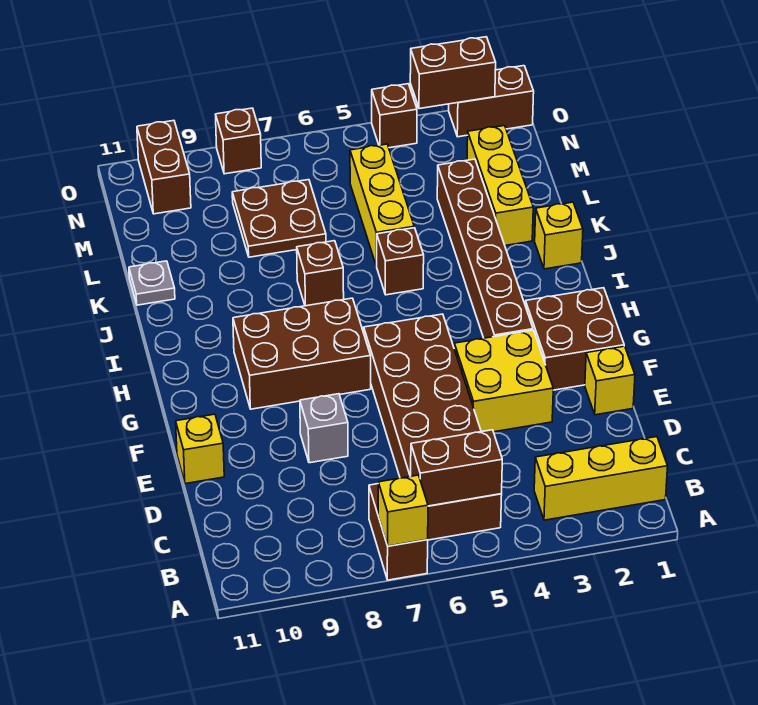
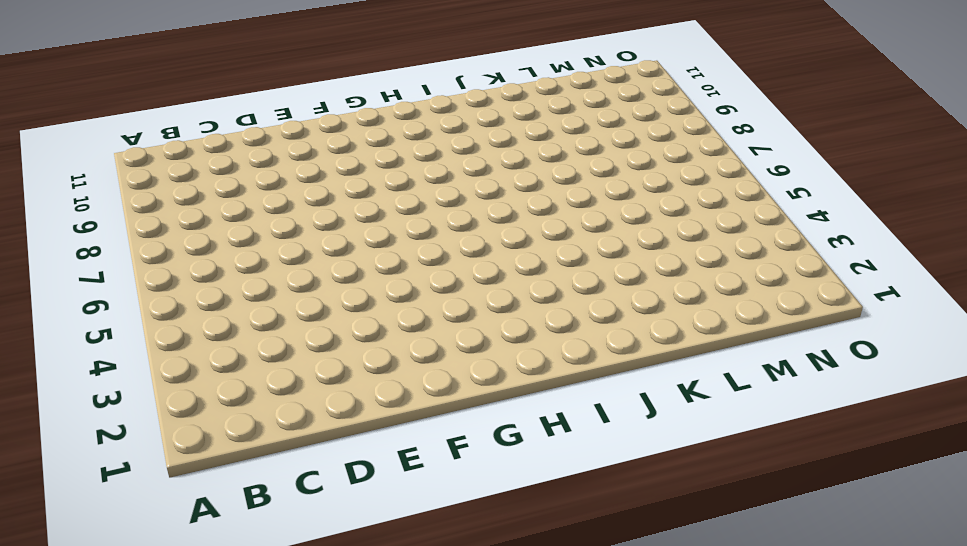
none -> brown 1x2 brick [369,484,428,580]
none -> yellow 1x3 brick [534,437,668,520]
none -> brown 2x6 brick [364,314,502,540]

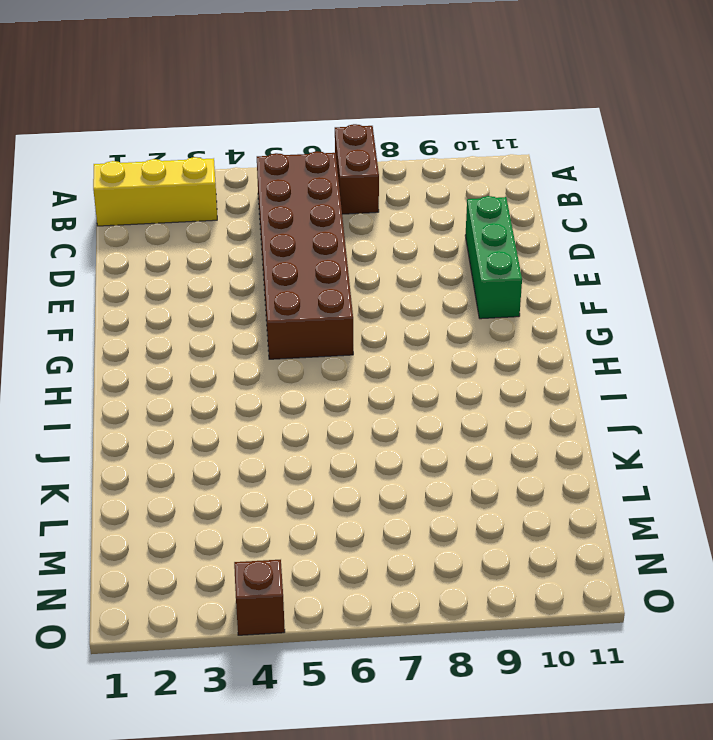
green 1x3 brick [465,196,522,319] -> none
none -> yellow 1x1 brick [585,346,635,415]
none -> yellow 2x2 brick [454,330,553,432]
none -> grey 1x1 brick [300,394,348,463]

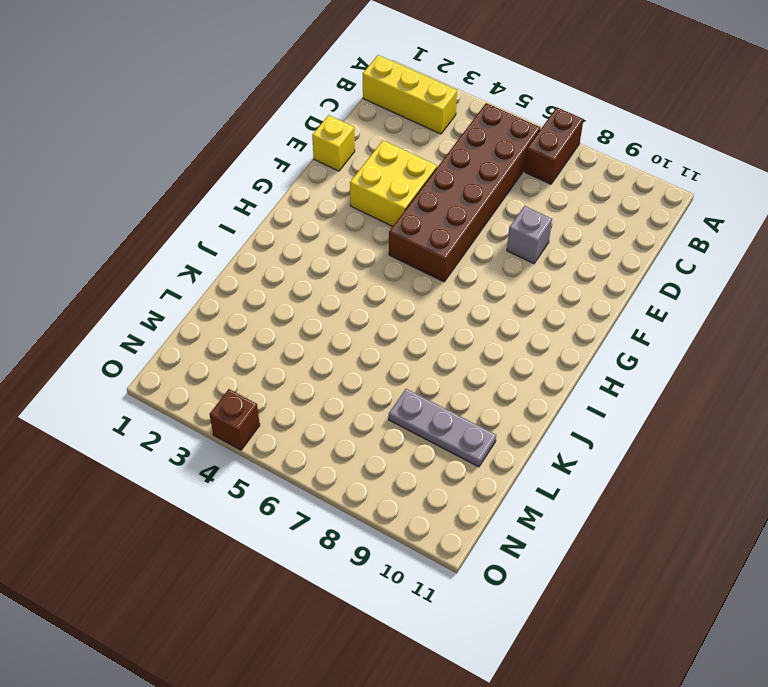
grey 1x3 plate [389,389,496,467] -> brown 2x2 plate [232,180,326,257]
none -> yellow 1x1 brick [176,414,224,484]
none -> brown 2x2 brick [525,288,624,390]
none -> brown 1x6 brick [437,159,533,338]

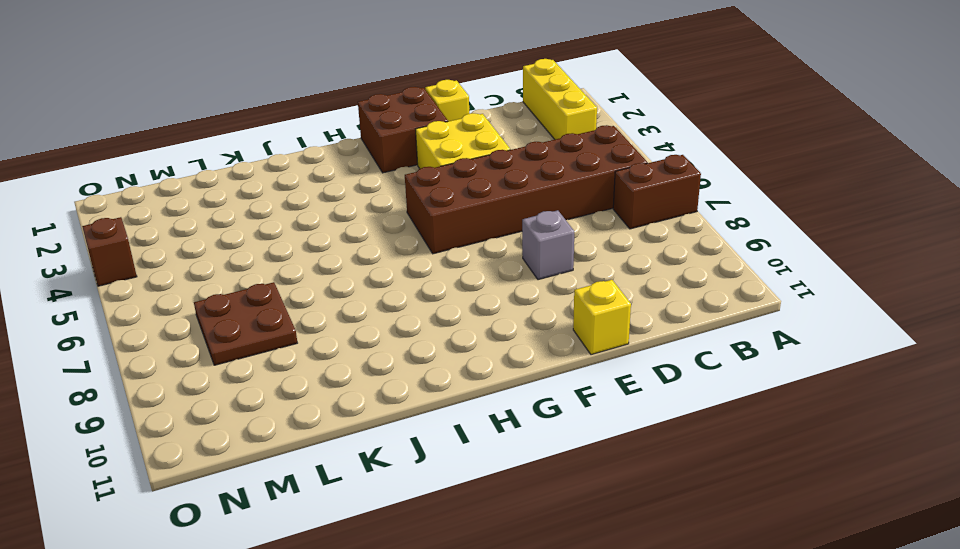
none -> brown 1x6 brick [437,159,533,338]
none -> brown 2x3 brick [233,298,371,409]
none -> yellow 1x1 brick [535,202,583,269]

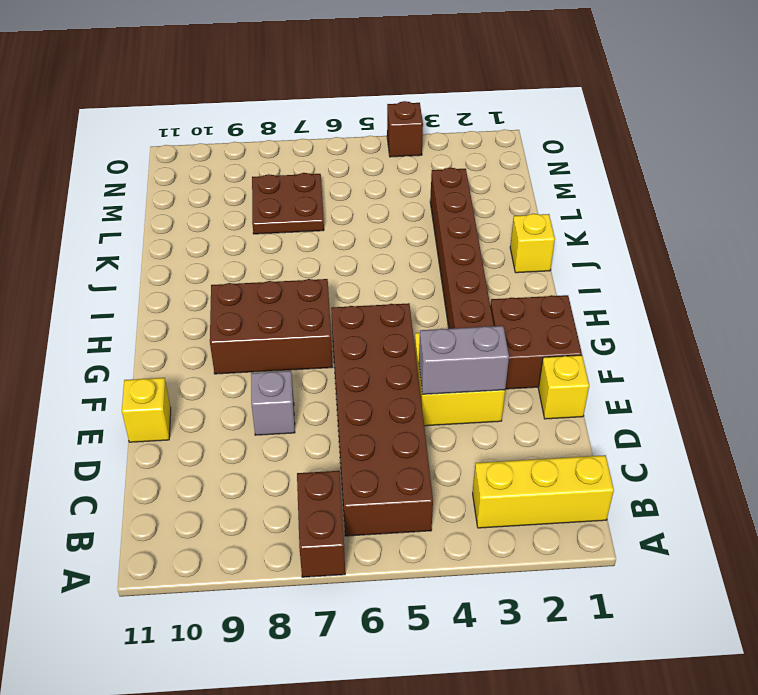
grey 1x2 brick [419,326,509,394] -> none
none -> brown 1x1 brick [377,228,424,295]
none -> brown 1x1 brick [297,241,344,306]
none -> yellow 1x3 brick [467,126,533,246]

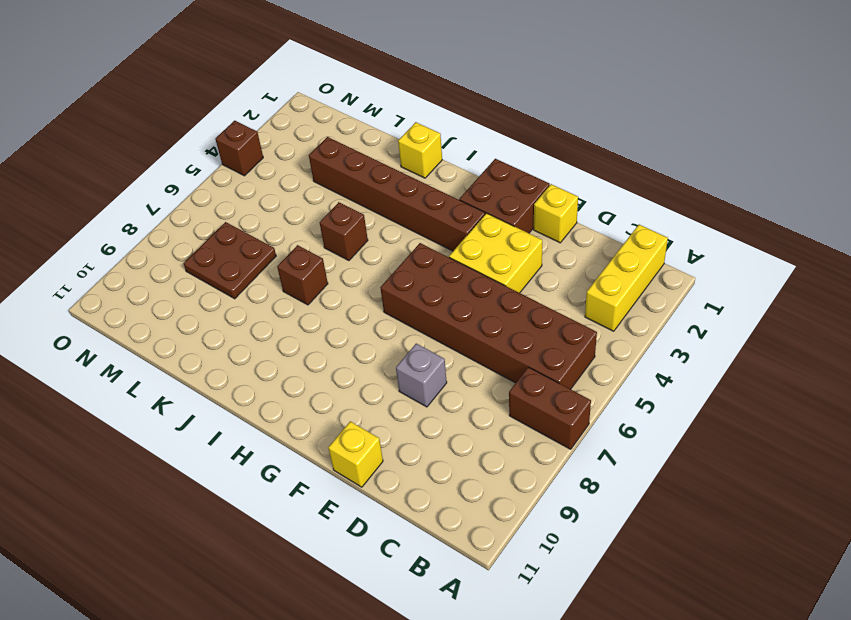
none -> brown 2x3 brick [233,298,371,409]
none -> yellow 1x3 brick [467,126,533,246]
none -> yellow 1x3 brick [350,144,414,266]

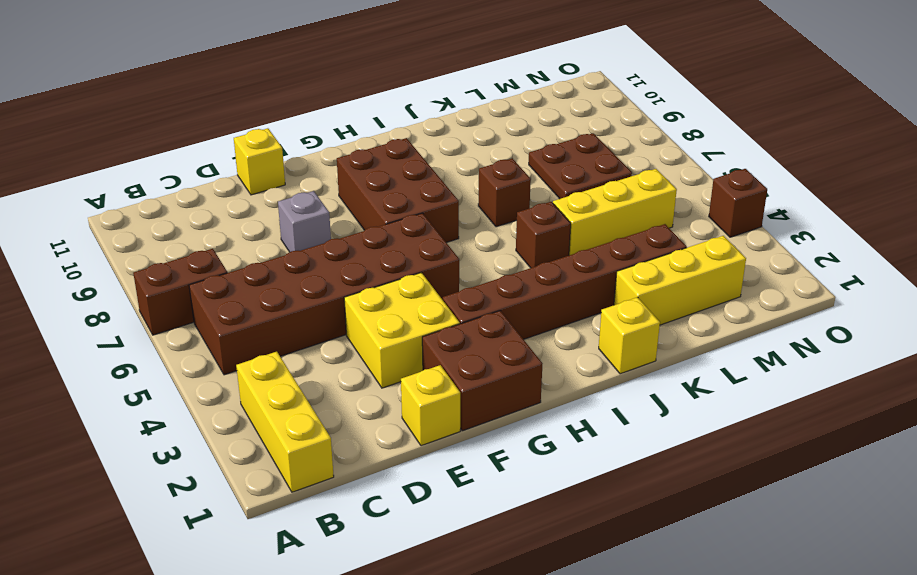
none -> grey 1x1 plate [129,261,175,305]
none -> brown 1x2 brick [137,121,191,214]
none -> brown 1x2 brick [449,66,534,137]

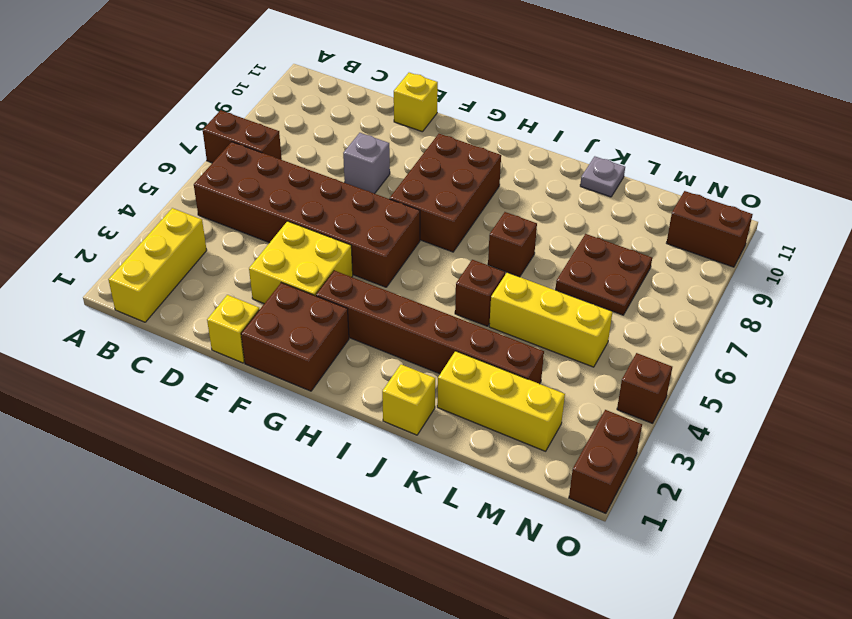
none -> brown 1x1 brick [216,108,261,174]
none -> yellow 1x1 brick [378,475,428,546]
none -> brown 1x2 brick [411,430,502,506]

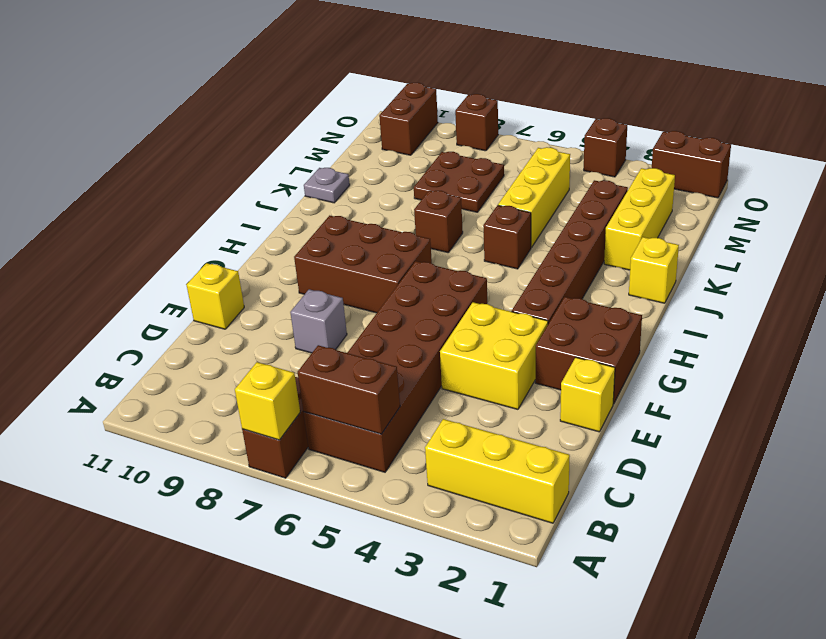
none -> brown 1x2 brick [410,37,496,109]

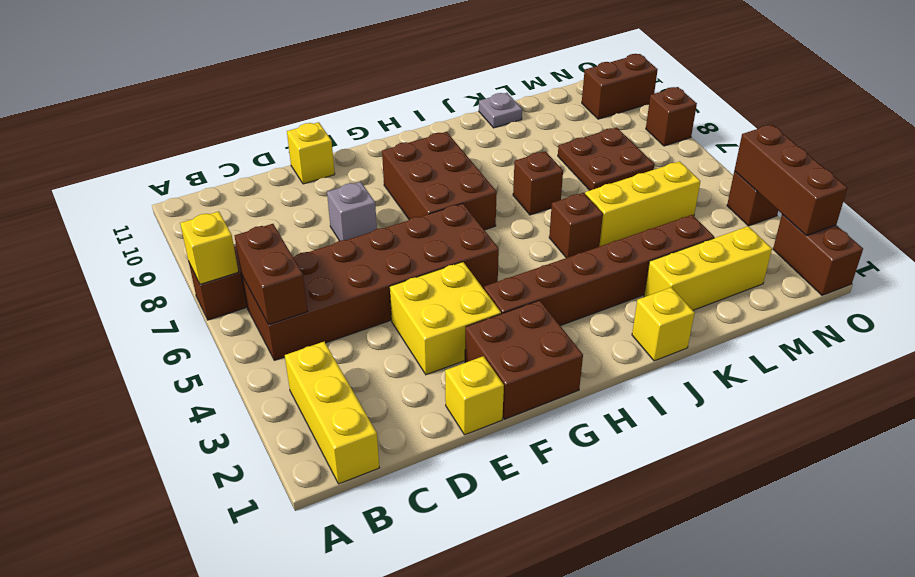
brown 1x3 brick [734,124,847,236] -> brown 1x2 brick [410,37,496,109]

